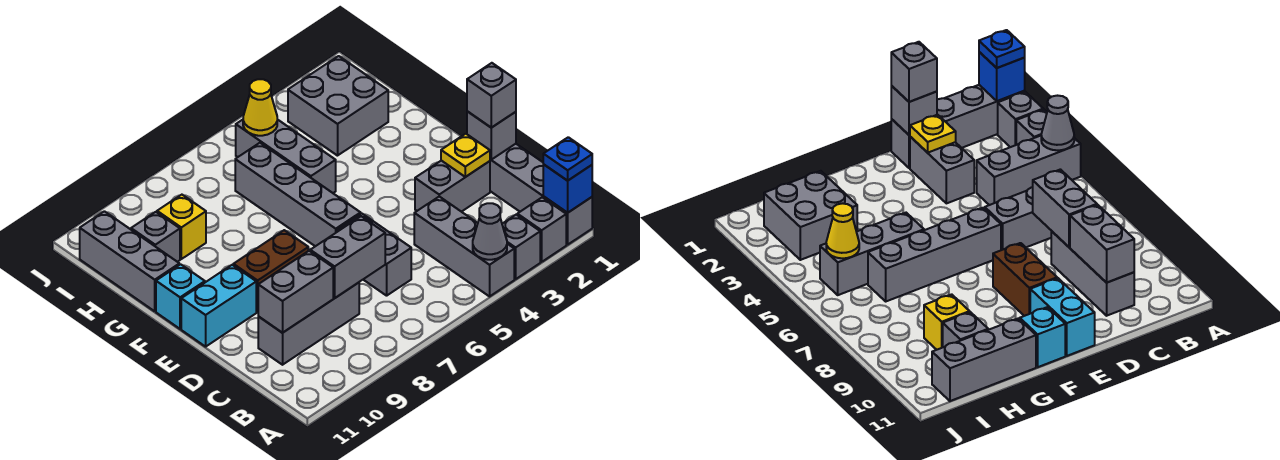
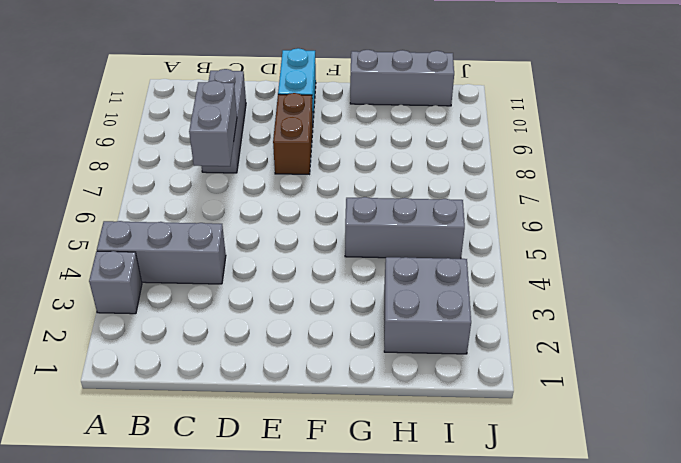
none -> grey 1x4 brick [490,144,592,245]
none -> grey 1x1 brick [517,197,566,262]
none -> grey 1x2 brick [337,213,411,296]

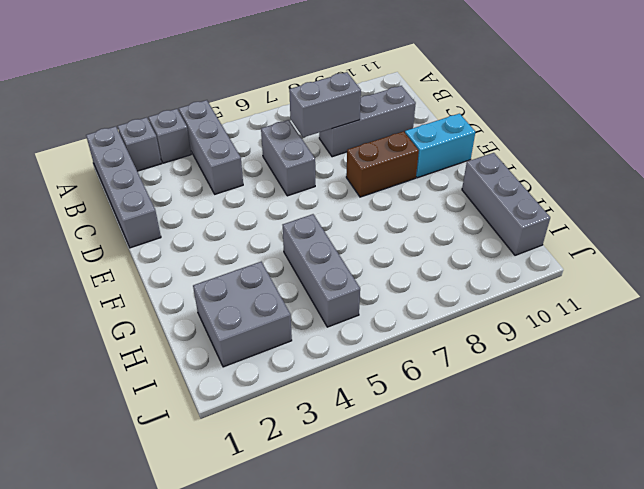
none -> grey 1x2 brick [415,161,490,212]
none -> grey 1x4 brick [235,143,361,246]
none -> cyan 1x1 brick [156,264,205,329]

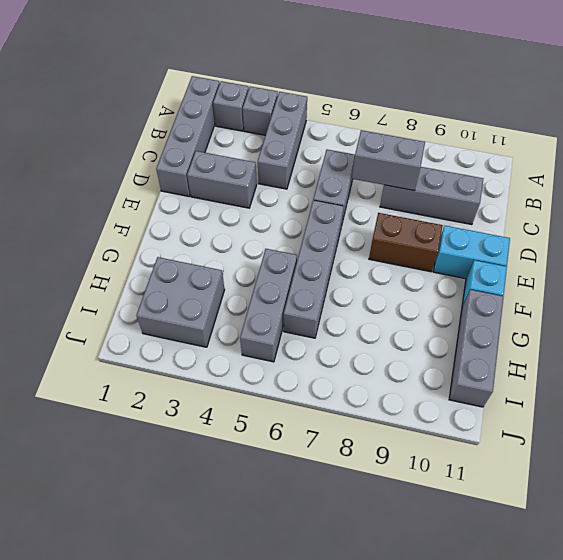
none -> yellow 1x1 brick [157,195,206,259]
none -> grey 1x1 brick [131,212,180,262]
none -> blue 1x1 brick [543,165,592,213]

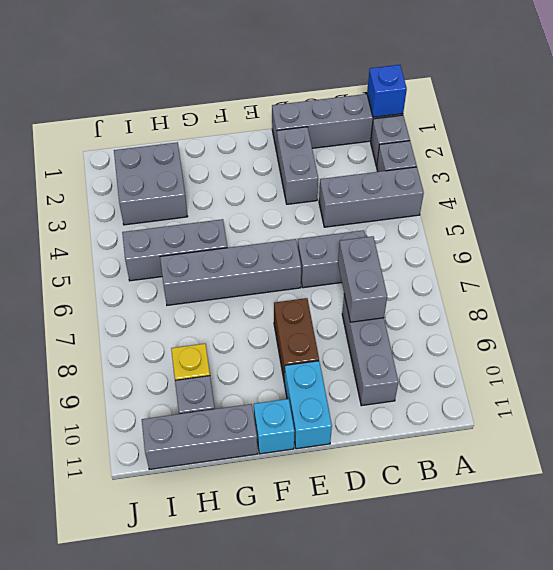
none -> grey 1x1 cone [473,203,507,260]
none -> grey 1x2 brick [258,251,333,333]
none -> grey 1x1 brick [467,111,516,160]

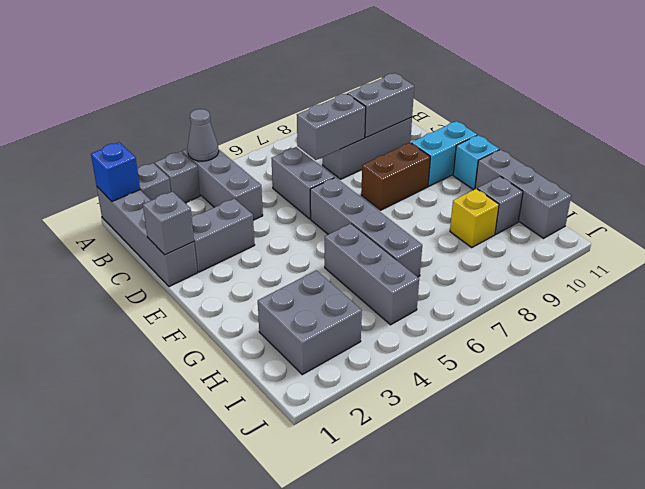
none -> yellow 1x1 plate [441,134,490,177]
none -> yellow 1x1 cone [243,79,277,136]
none -> blue 1x1 plate [543,137,592,181]

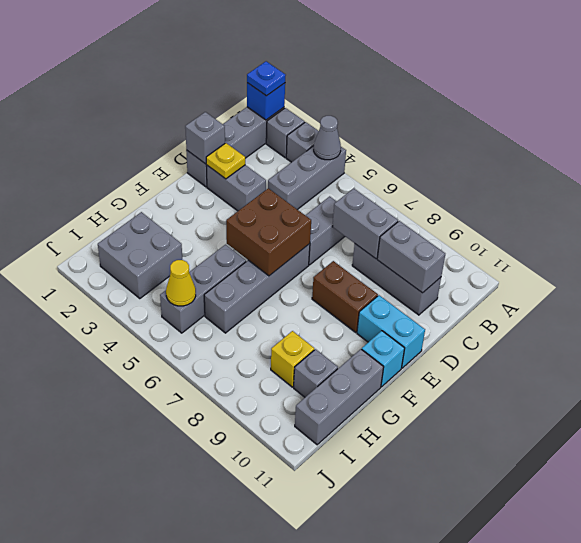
brown 2x2 brick [226,188,311,276] -> none
none -> grey 1x1 brick [467,63,516,128]

